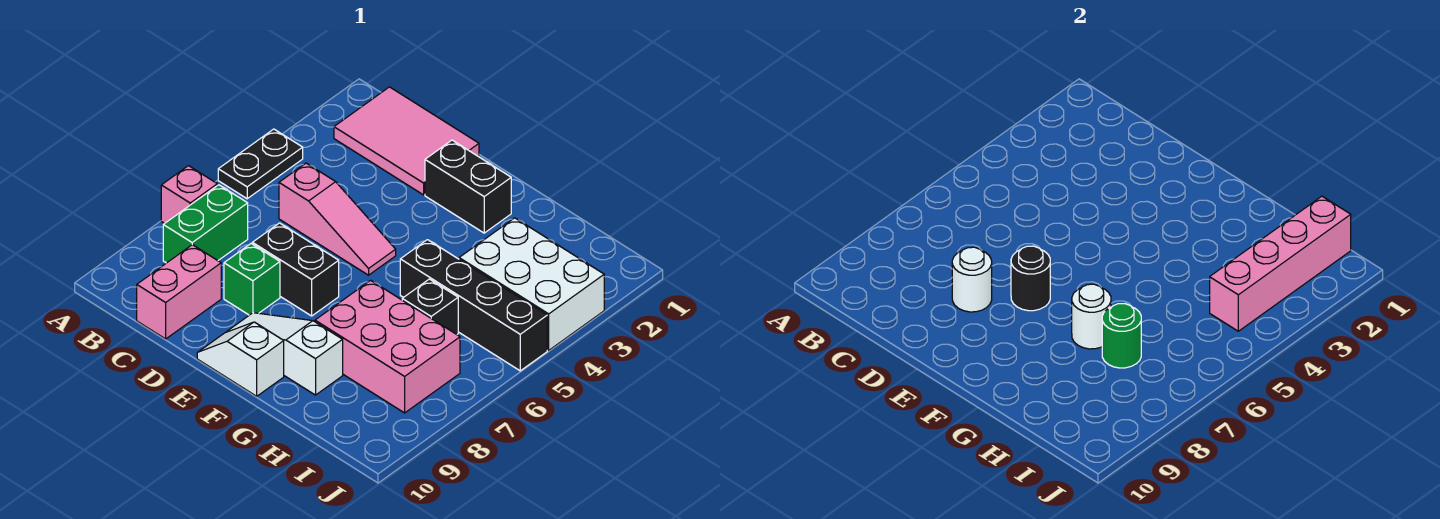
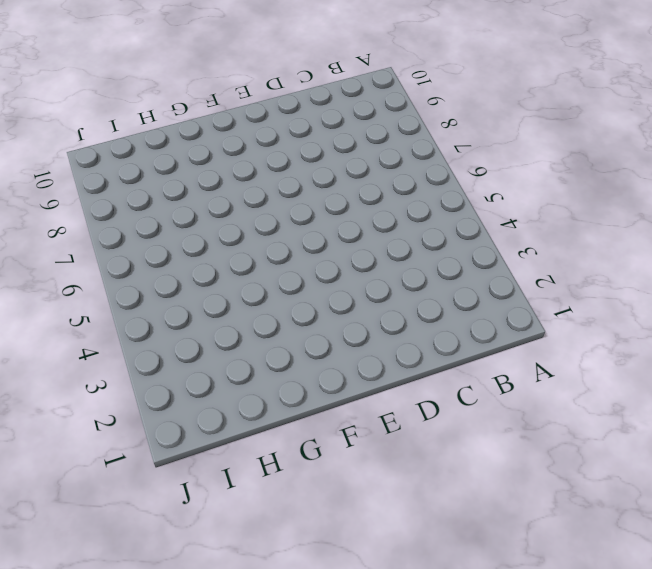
none -> black 1x2 plate [218,129,303,199]
none -> pink 1x1 brick [161,166,217,223]
none -> pink 2x3 tile [334,87,479,195]

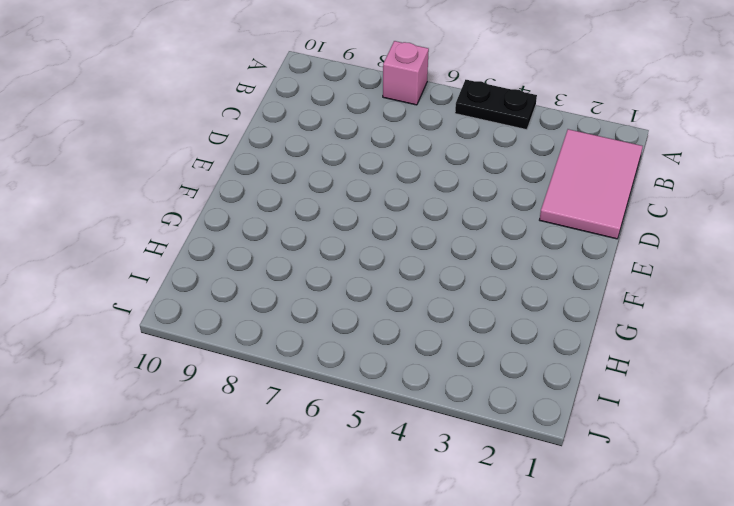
none -> green 1x2 brick [163,185,248,263]
none -> pink 1x3 slope [279,163,396,275]
none -> pink 1x2 brick [137,245,221,339]

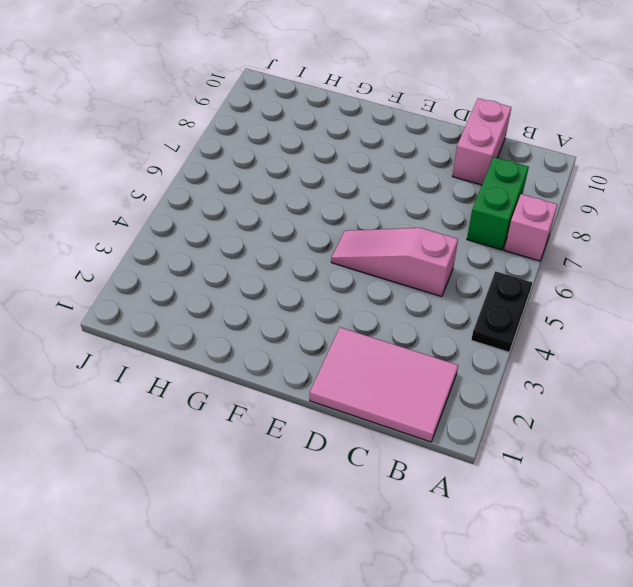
none -> black 1x2 brick [252,223,339,316]
none -> green 1x1 brick [224,244,280,315]
none -> black 1x2 brick [425,140,511,233]

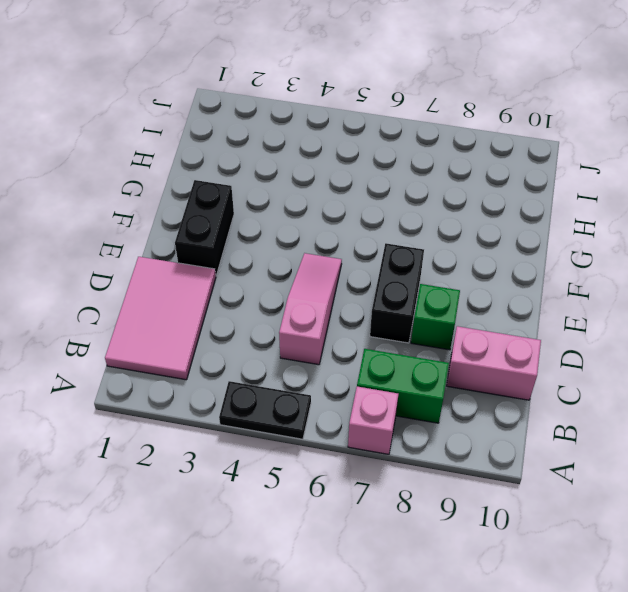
none -> white 1x3 slope [227,313,343,395]
none -> white 1x2 slope [197,322,284,396]
none -> black 1x4 brick [400,240,547,371]

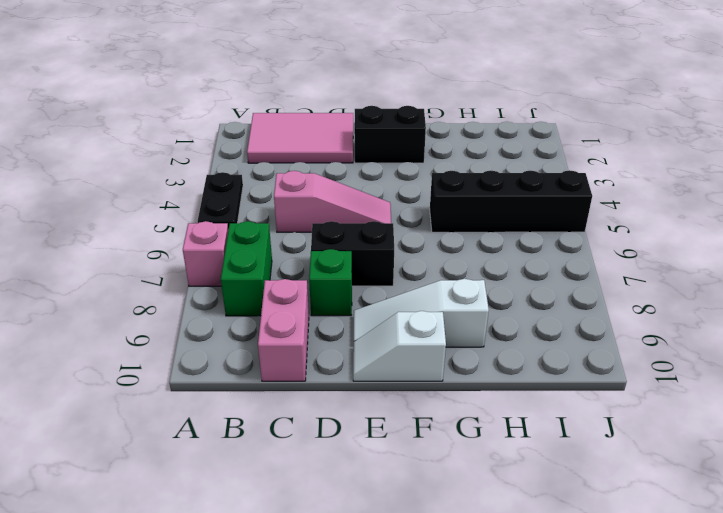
none -> pink 2x3 brick [315,280,460,413]
none -> white 2x3 brick [459,218,604,350]
none -> black 1x1 brick [402,279,458,334]

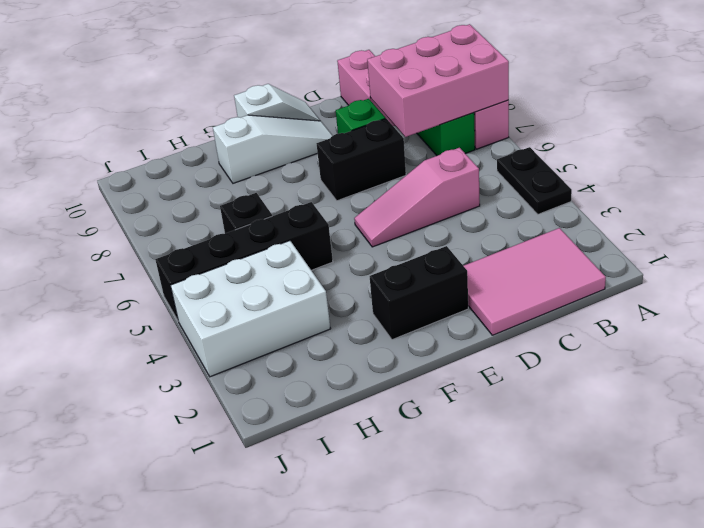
pink 2x3 brick [367,24,509,137] -> pink 2x3 brick moved to [315,280,460,413]
none -> white 1x1 round brick [952,247,992,312]
none -> black 1x1 round brick [1011,246,1050,311]
none -> white 1x1 round brick [1072,284,1111,349]

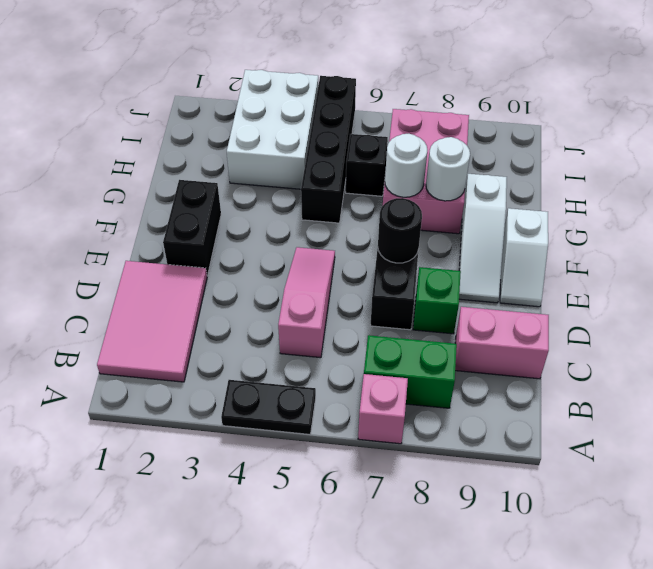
white 1x1 round brick [426,137,470,201] -> white 1x1 round brick moved to [952,247,992,312]
none -> green 1x1 round brick [1102,304,1141,368]
none -> pink 1x4 brick [1210,196,1351,331]

